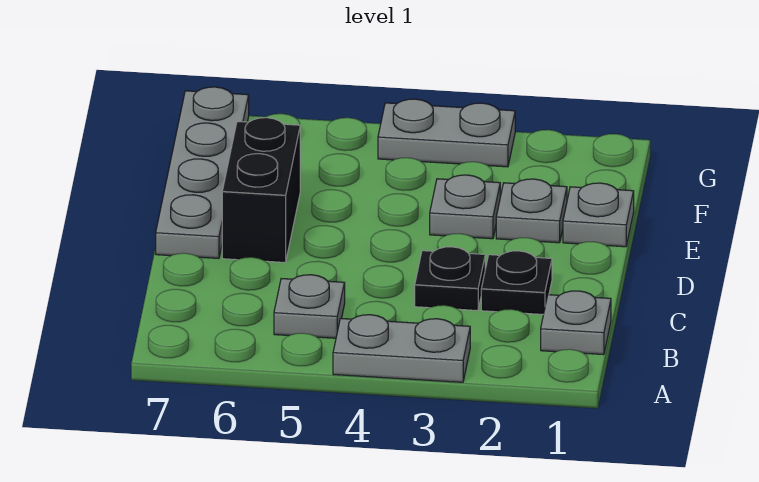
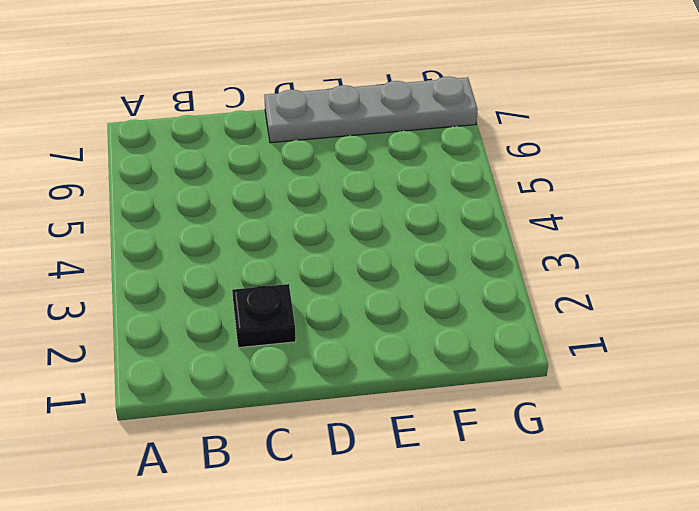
none -> grey 1x2 plate [333,315,470,382]
none -> grey 1x1 plate [541,291,611,355]

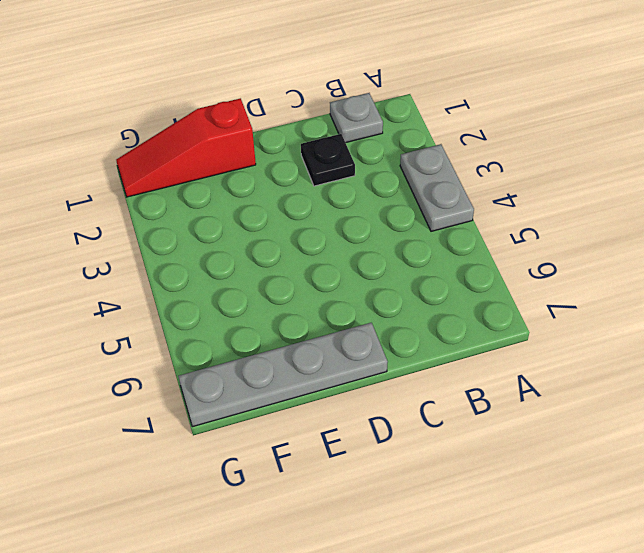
red 1x3 slope [116,98,256,197] -> grey 1x1 plate [563,183,634,247]
none -> grey 1x1 plate [274,275,345,338]
none -> black 1x1 plate [415,247,485,311]

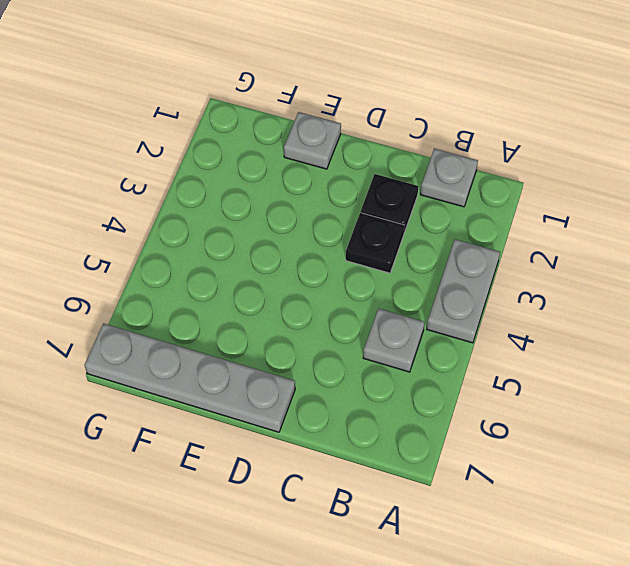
none -> black 1x2 brick [222,118,300,262]
none -> grey 1x1 plate [496,179,567,243]

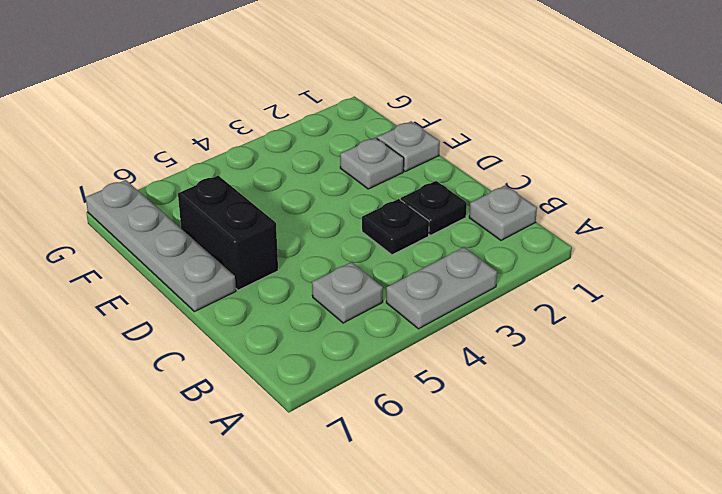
none -> grey 1x1 plate [430,175,500,239]
none -> grey 1x2 plate [378,99,515,167]

